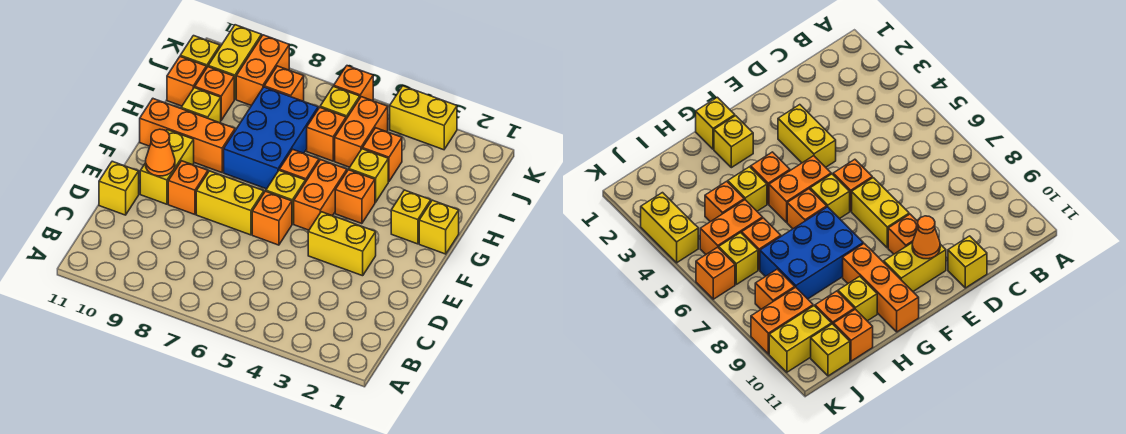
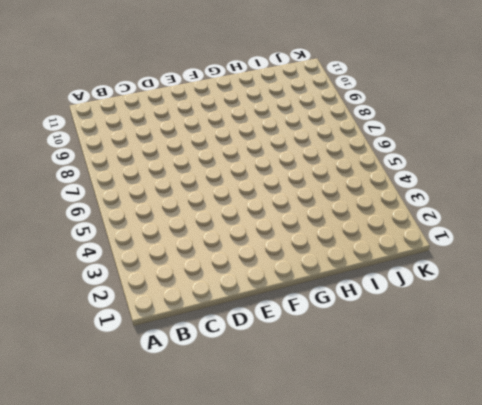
none -> yellow 1x1 brick [99,161,139,215]
none -> yellow 1x2 brick [308,212,376,276]
none -> orange 1x1 brick [252,191,292,245]

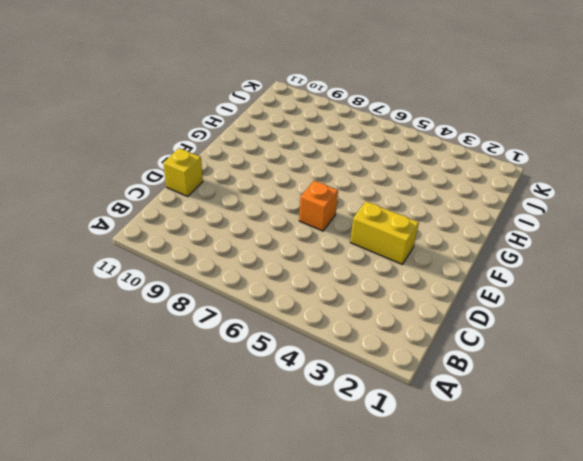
none -> yellow 1x2 brick [196,171,264,235]
none -> orange 1x1 brick [168,161,208,214]
none -> yellow 1x2 brick [140,130,194,204]

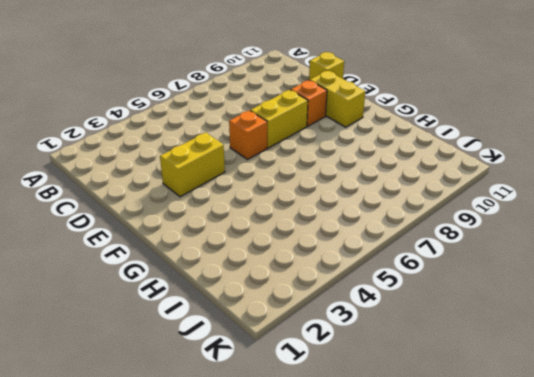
none -> orange 1x2 brick [294,159,347,230]
none -> yellow 1x1 brick [266,170,305,224]
none -> yellow 1x1 brick [419,200,459,254]

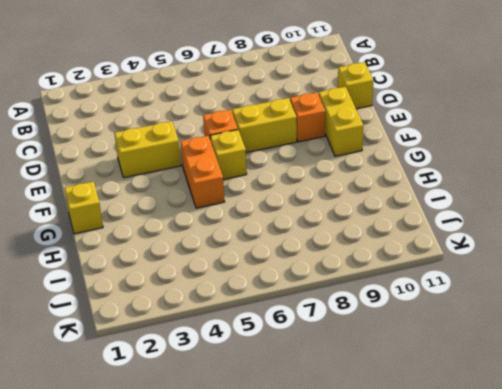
none -> yellow 1x1 brick [391,190,431,244]
none -> orange 1x1 brick [335,170,375,224]
none -> orange 1x1 brick [279,149,319,182]

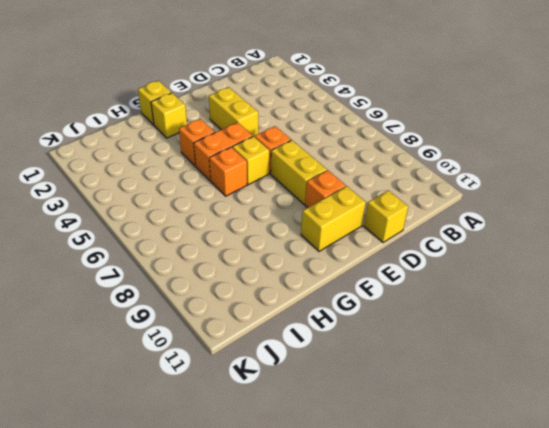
none -> blue 2x3 brick [224,87,318,189]
none -> orange 1x3 brick [140,99,235,172]
none -> yellow 1x1 brick [349,149,388,203]

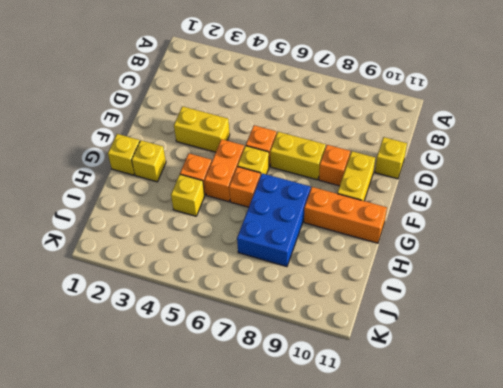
none -> yellow 1x1 brick [181,88,221,123]
none -> orange 1x1 brick [362,128,402,181]
none -> orange 1x2 brick [335,97,388,167]

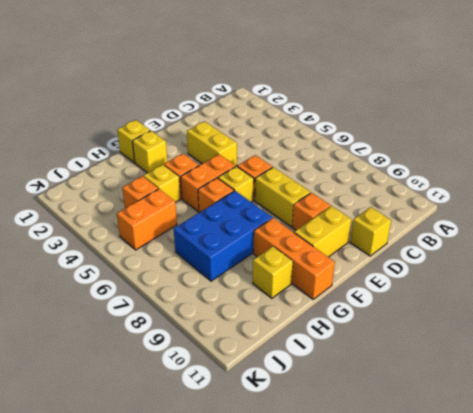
none -> orange 1x1 brick [307,107,346,161]
none -> orange 1x1 brick [195,67,234,120]
none -> orange 1x1 brick [167,57,206,106]

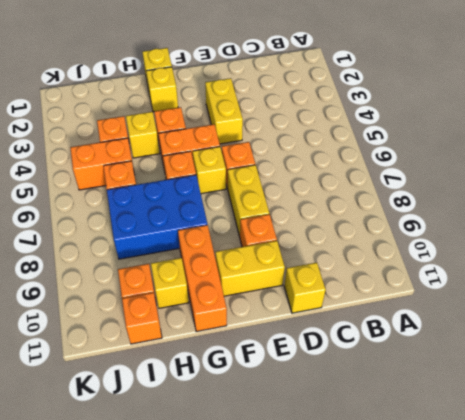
none -> yellow 1x1 brick [320,86,360,119]
none -> orange 1x1 brick [264,66,304,101]
none -> orange 1x2 brick [236,35,289,106]

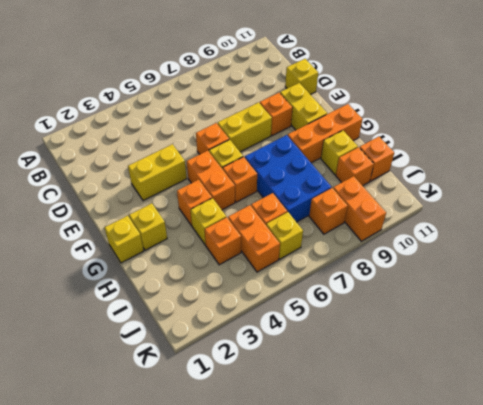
none -> yellow 1x2 brick [208,25,261,99]
none -> yellow 1x1 brick [180,36,220,68]
none -> yellow 1x2 brick [390,86,457,150]

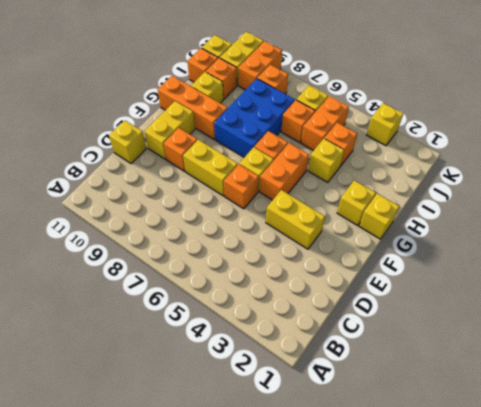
yellow 1x1 brick [367,103,403,146] -> yellow 1x2 brick [390,86,457,150]
none -> orange 1x1 brick [335,170,375,224]
none -> orange 1x1 brick [334,66,373,101]
none -> orange 1x1 cone [146,129,175,176]

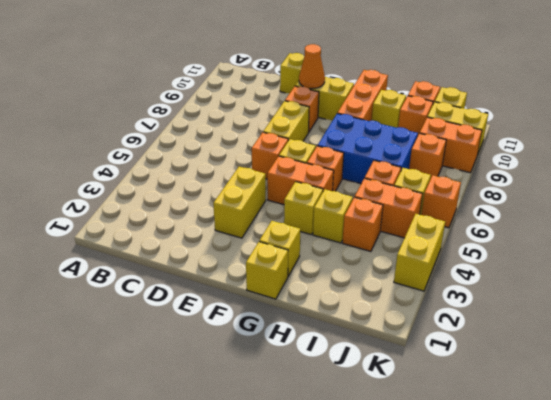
yellow 1x1 brick [284,182,323,235] -> orange 1x1 brick [335,170,375,224]

